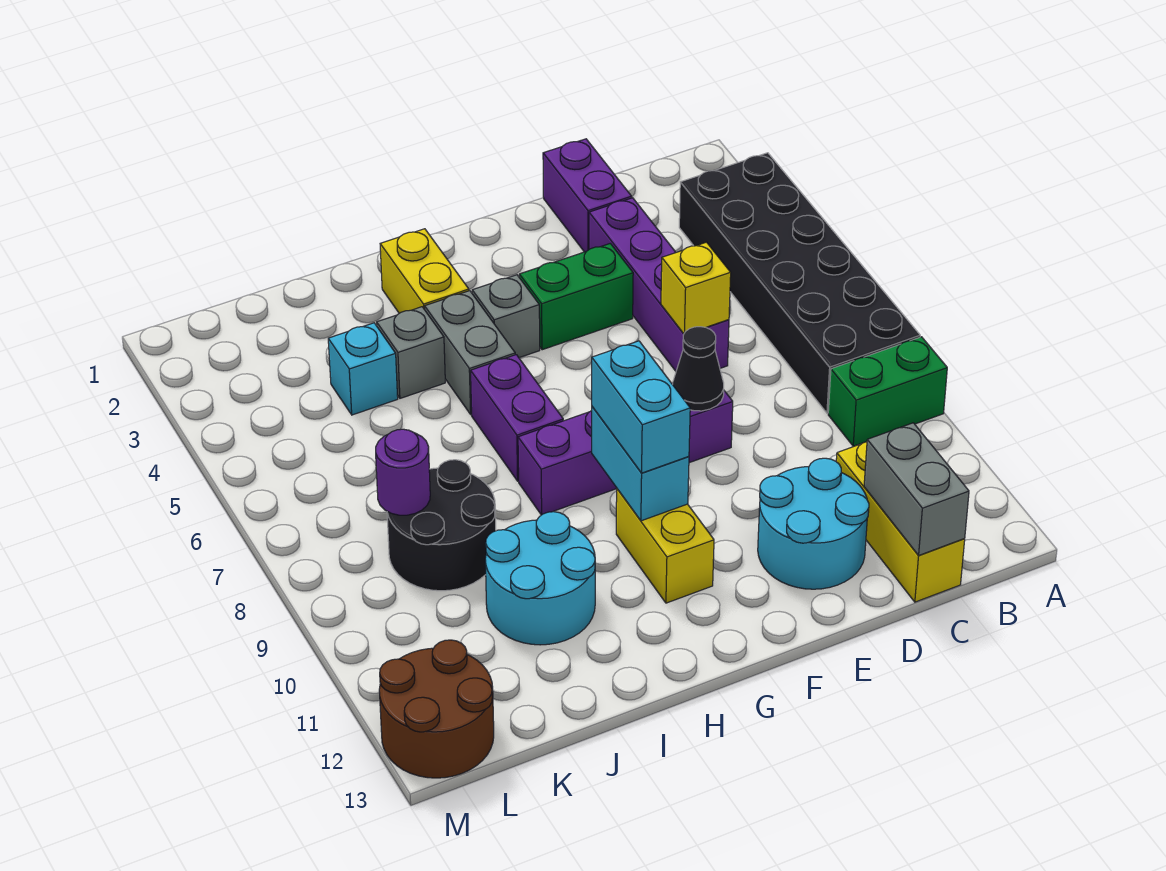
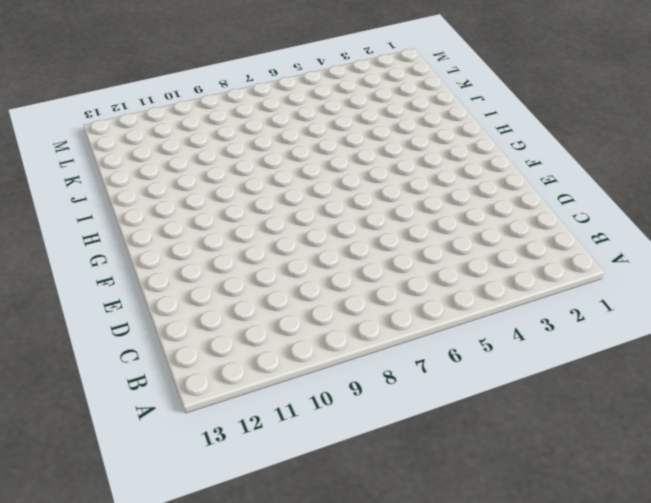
none -> black 2x6 brick [679,153,920,413]
none -> green 1x2 brick [828,337,947,446]
none -> yellow 1x3 brick [836,442,965,602]

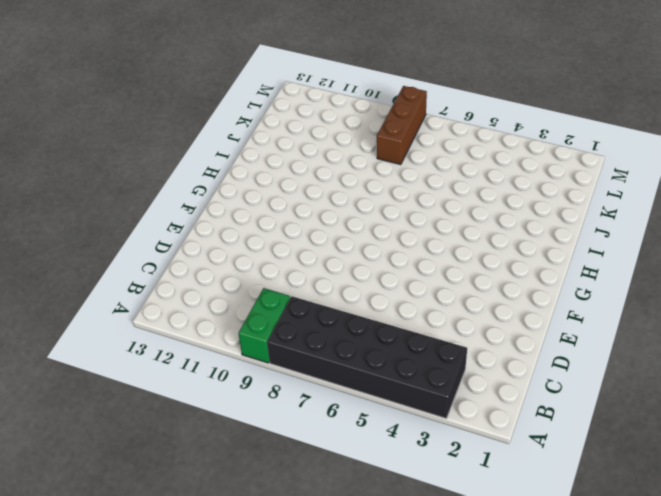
brown 1x3 brick [377,86,427,165] -> black 2x2 round brick [387,460,496,591]
none -> yellow 1x3 brick [836,442,965,602]
none -> purple 1x2 brick [543,139,632,252]
none -> purple 1x4 brick [589,198,729,371]

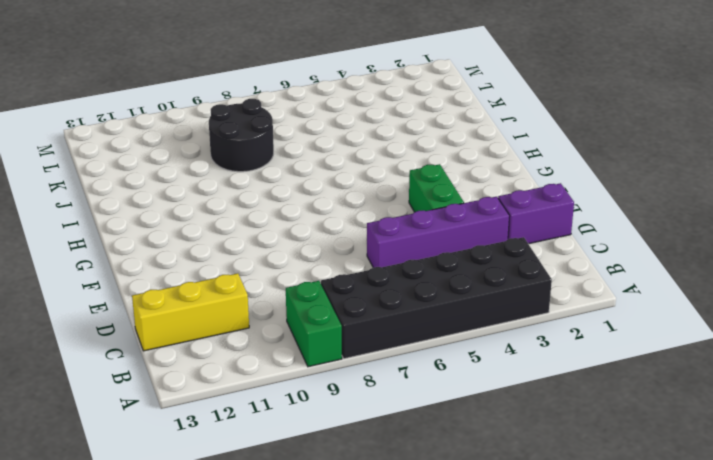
none -> cyan 2x2 round brick [758,458,869,589]
none -> purple 1x4 brick [518,383,733,515]
none -> grey 1x1 brick [472,275,540,358]

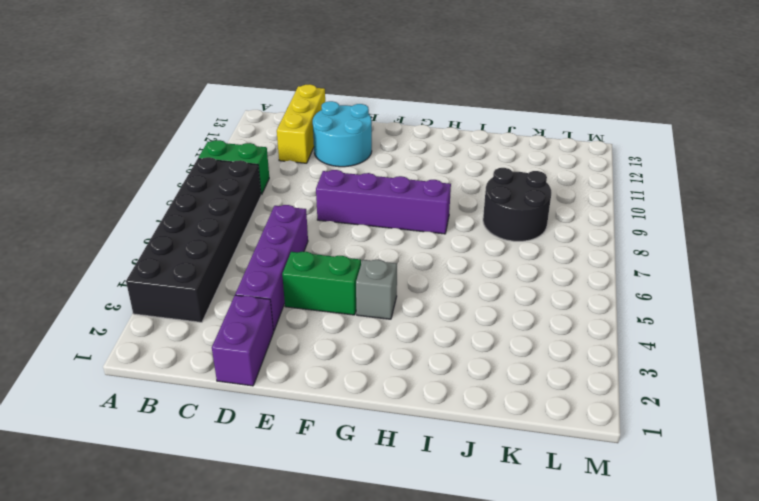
none -> yellow 1x2 brick [616,489,714,603]
none -> yellow 1x2 brick [380,229,469,313]
none -> grey 1x2 brick [425,291,515,414]

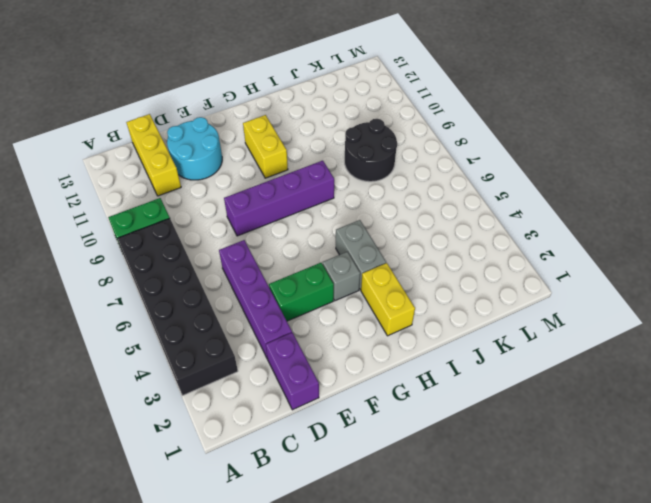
none -> purple 1x2 brick [471,355,563,481]
none -> grey 1x1 brick [377,307,445,398]
none -> cyan 2x2 round brick [485,512,595,645]

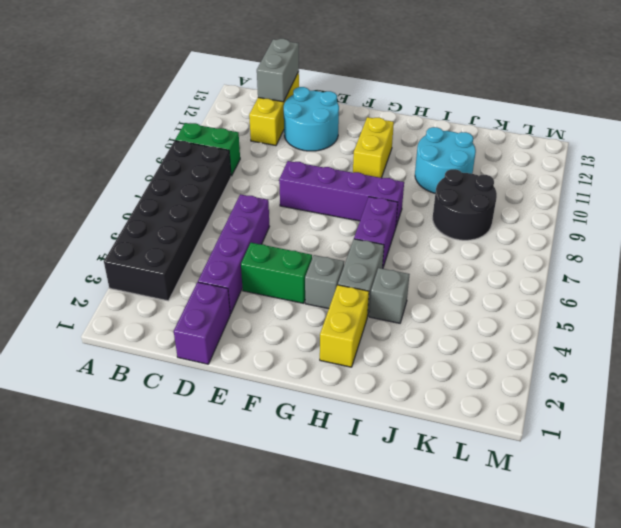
none -> cyan 1x1 brick [328,323,398,415]
none -> brown 2x2 round brick [379,640,494,778]
none -> yellow 1x1 brick [661,242,731,334]

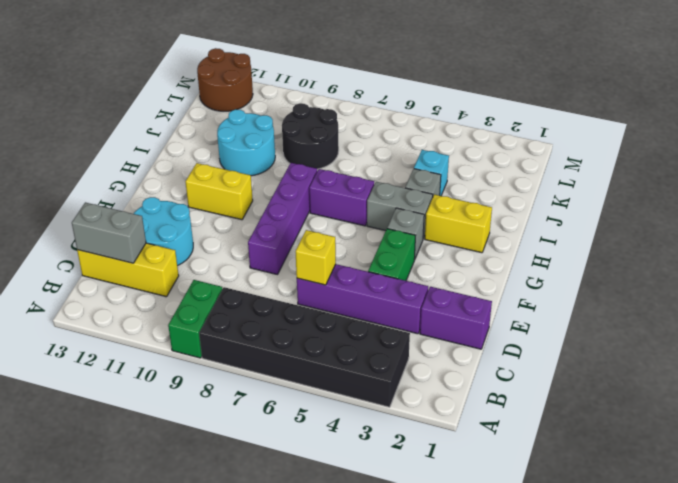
none -> black 1x1 cone [673,327,724,411]
none -> cyan 1x2 brick [592,407,689,521]
none -> purple 1x1 round brick [376,429,430,515]

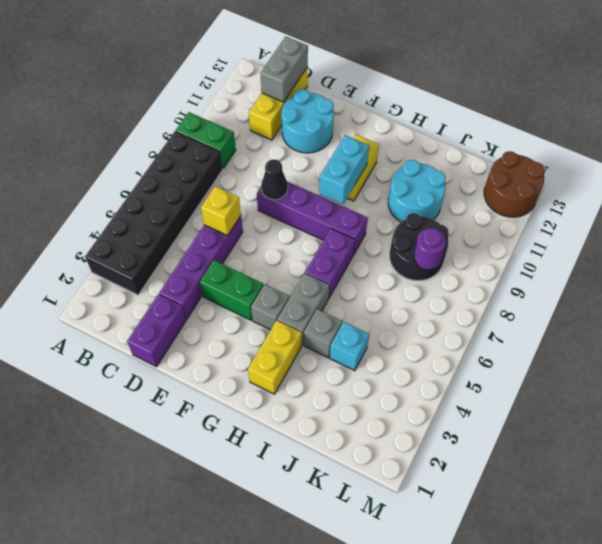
none -> cyan 1x2 brick [592,341,690,473]

